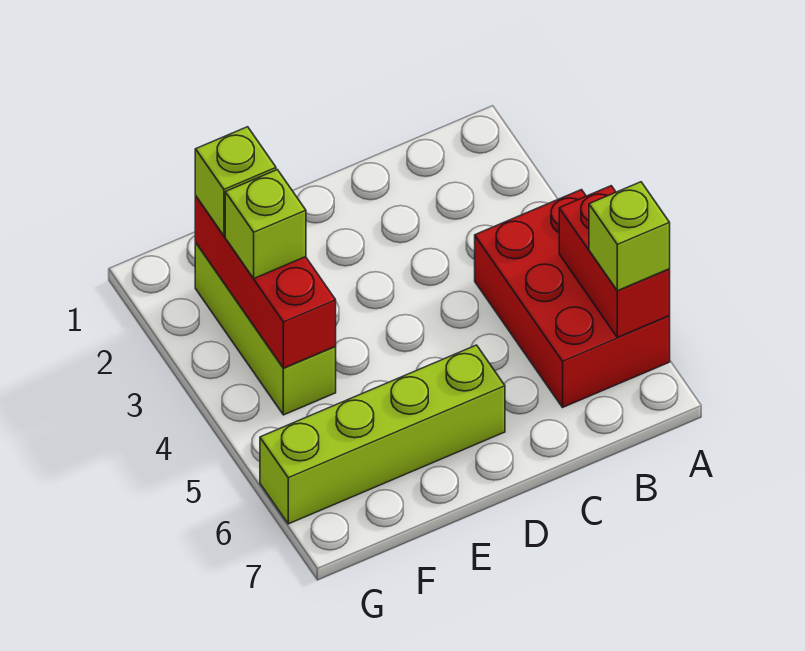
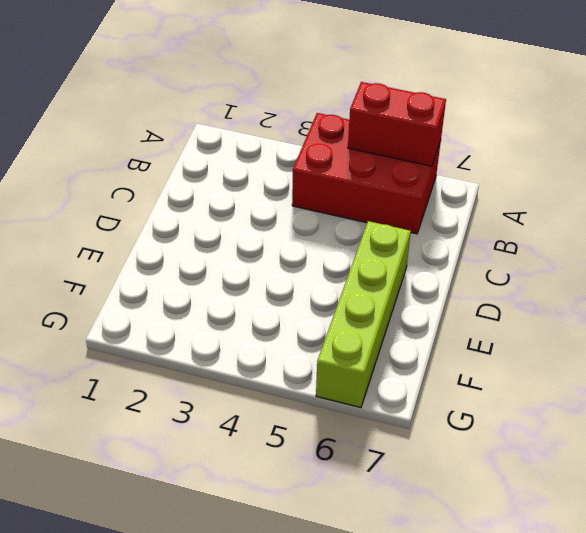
none -> lime 1x3 brick [195,243,336,415]
none -> red 1x3 brick [195,196,336,368]

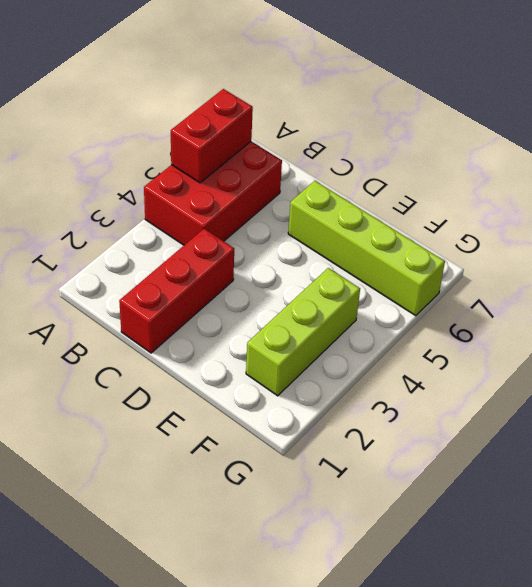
red 1x3 brick [119,229,234,353] -> red 1x3 brick moved to [195,196,336,368]
none -> lime 1x1 brick [589,182,670,291]
none -> lime 1x1 brick [195,127,276,236]

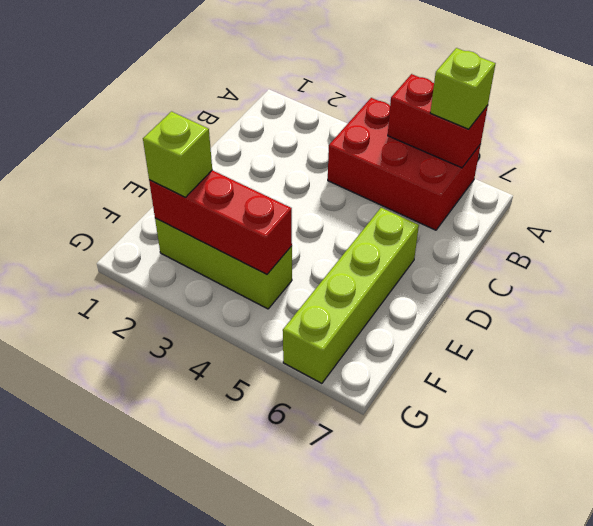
none -> lime 1x1 brick [225,170,306,278]

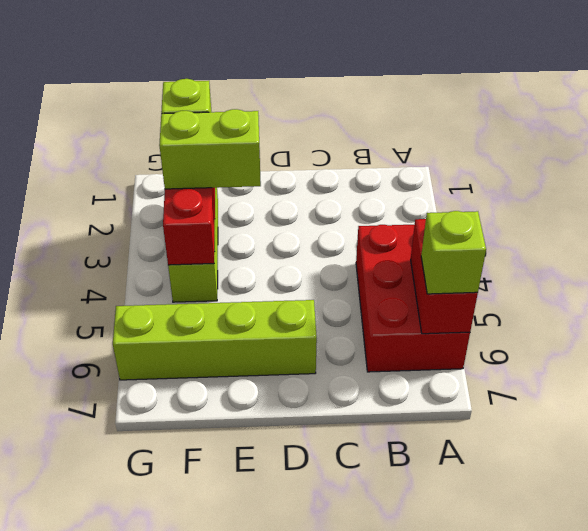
lime 1x2 brick [159,109,261,189] -> lime 1x1 brick [225,170,306,278]

